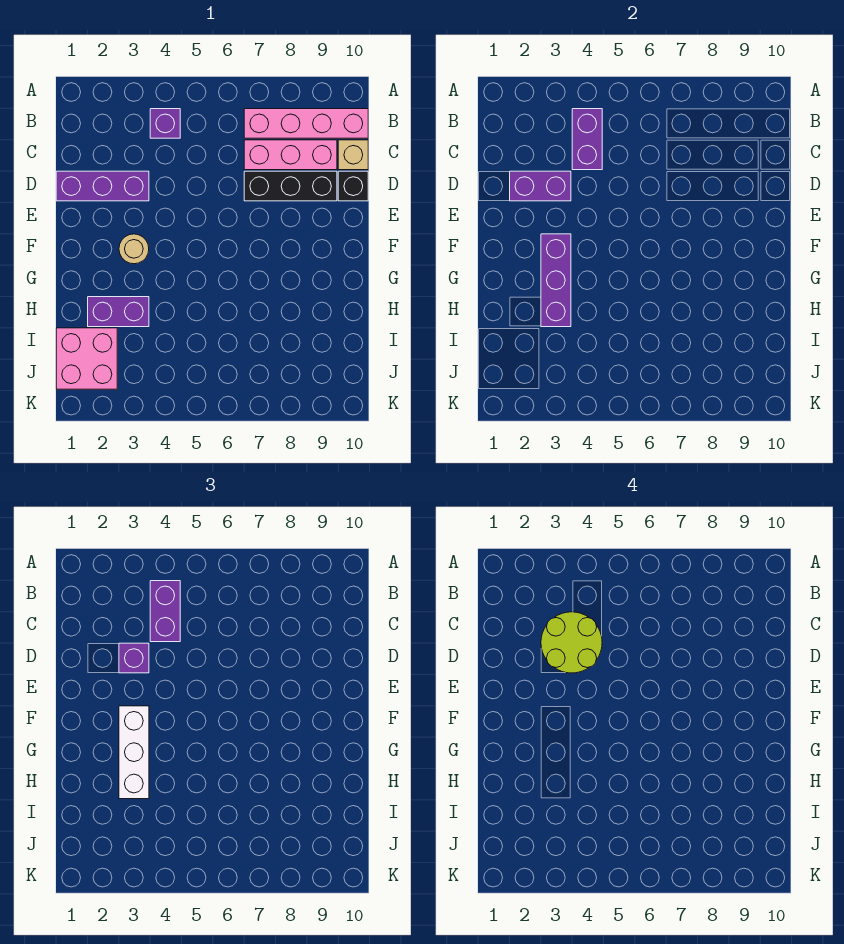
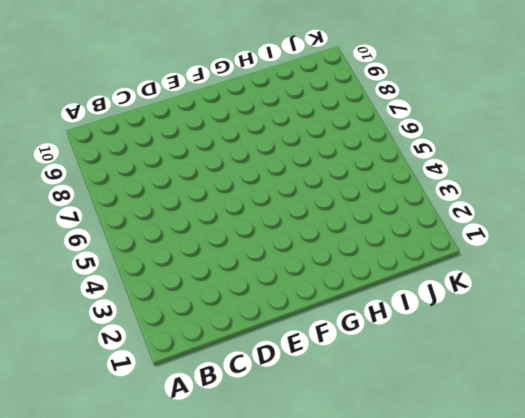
none -> purple 1x1 brick [150,109,180,138]
none -> pink 1x4 brick [244,109,368,138]
none -> pink 1x3 brick [244,140,337,170]

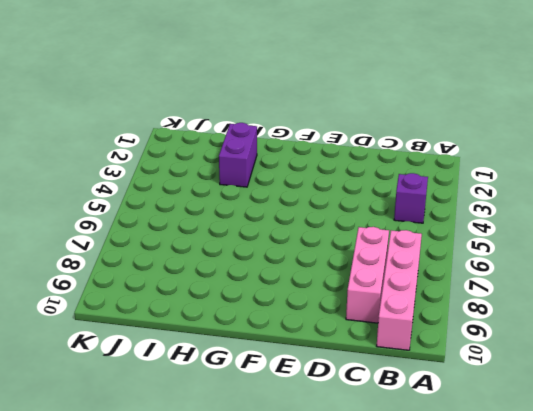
none -> tan 1x1 brick [338,140,368,170]
none -> purple 1x3 brick [56,171,149,201]
none -> black 1x3 brick [244,171,337,201]

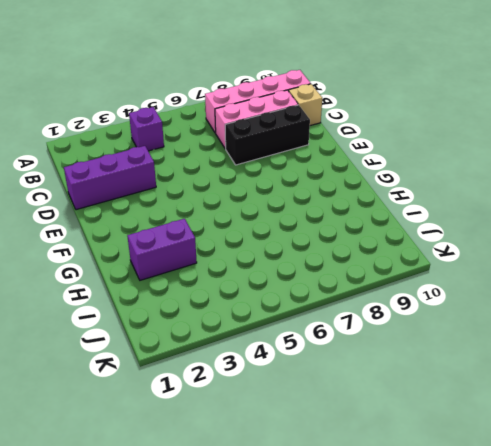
none -> black 1x1 brick [338,171,368,201]
none -> tan 1x1 round brick [119,234,149,264]
none -> pink 2x2 brick [56,328,117,389]

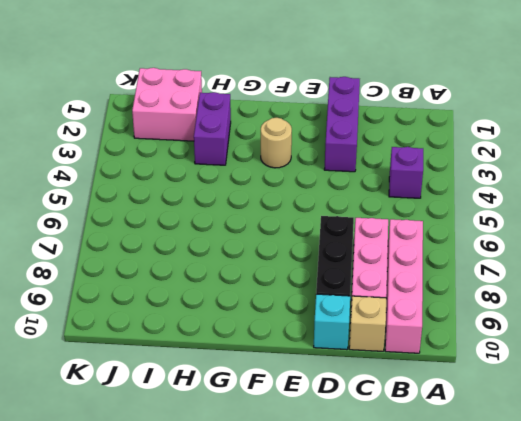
cyan 1x1 brick [314,294,350,350] -> black 1x1 brick [338,171,368,201]
none -> purple 1x2 brick [572,109,602,170]
none -> purple 1x2 brick [510,171,571,201]
none -> purple 1x3 brick [541,234,571,327]

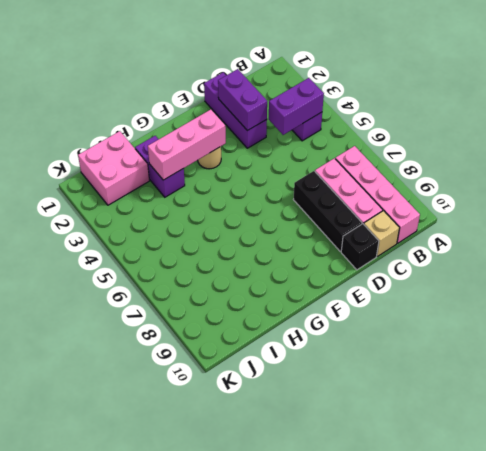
pink 1x3 brick [148,110,226,180] -> purple 1x3 brick [541,234,571,327]
none -> purple 1x2 brick [150,581,180,642]
none -> purple 1x1 brick [119,643,149,673]
none -> white 1x3 brick [119,706,149,799]

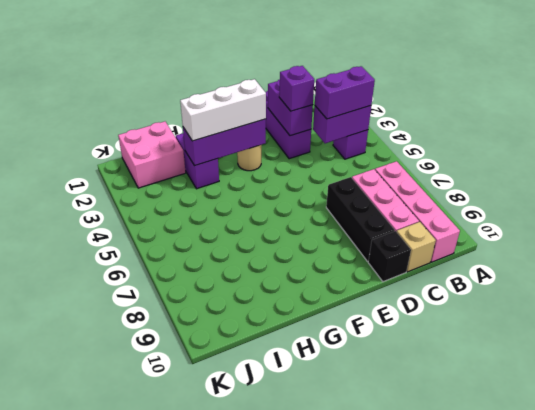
none -> lime 2x2 round brick [541,612,602,673]

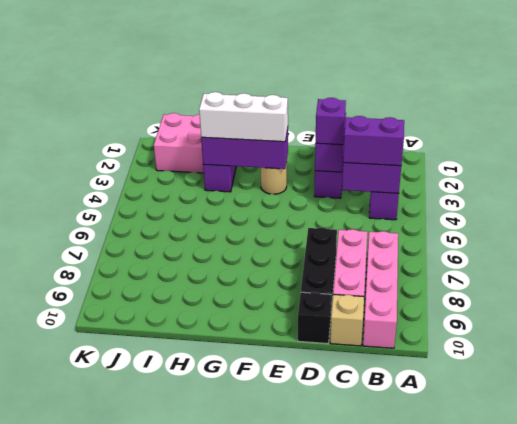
none -> lime 2x2 round brick [541,612,602,673]

